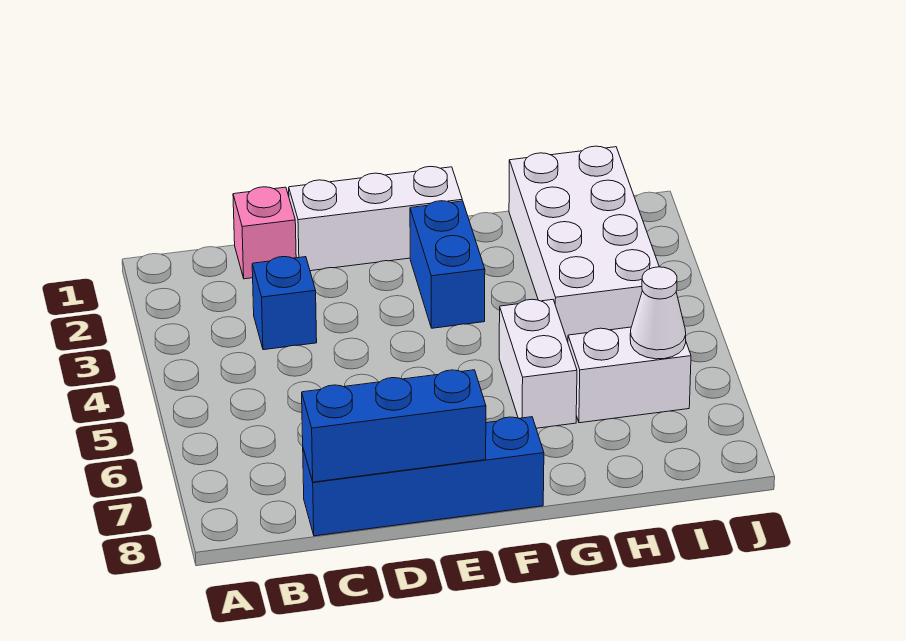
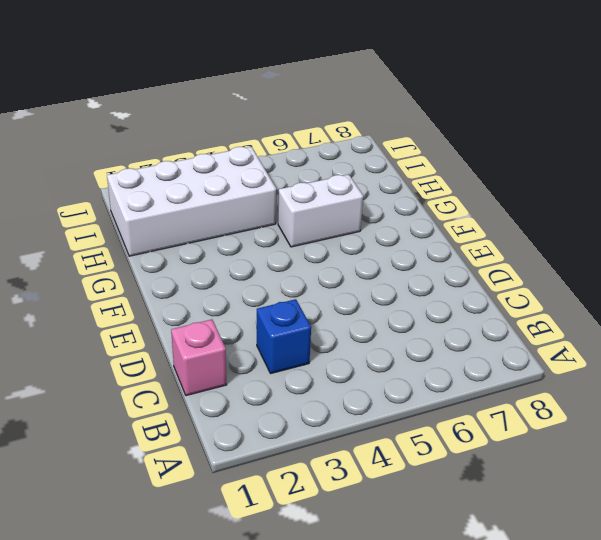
none -> blue 1x4 brick [303,417,544,536]
none -> white 1x3 brick [289,167,462,271]

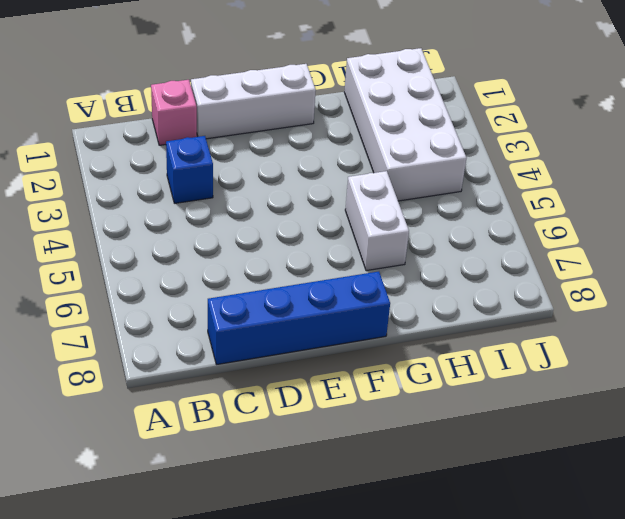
none -> blue 1x2 brick [410,201,485,328]
none -> white 1x2 brick [568,327,691,423]

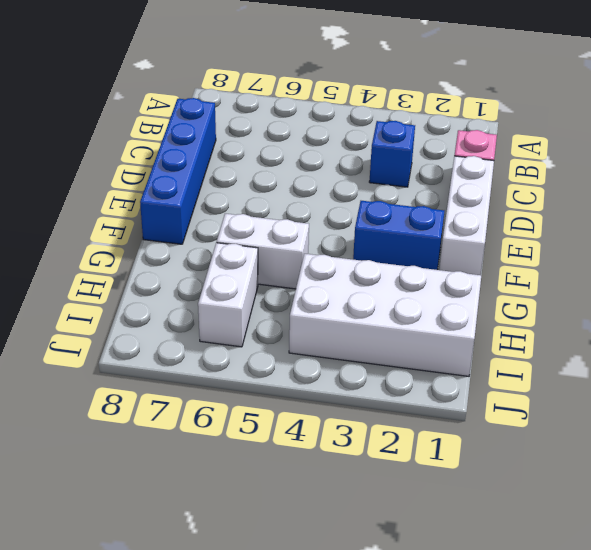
none -> blue 1x3 brick [302,370,486,482]
none -> white 1x1 cone [630,267,686,359]

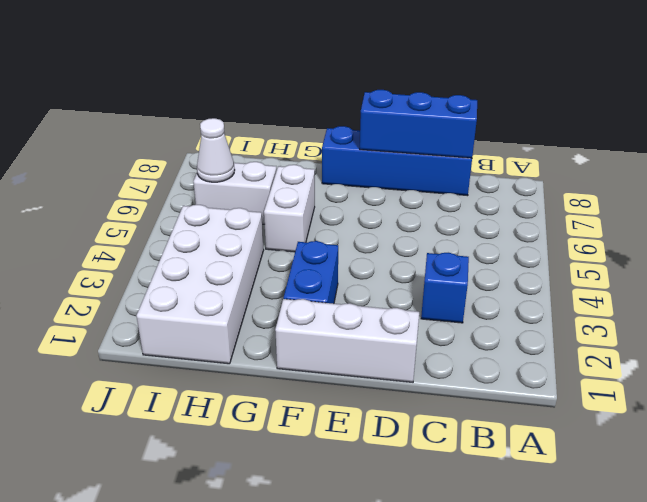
none -> pink 1x1 brick [233,187,296,279]

